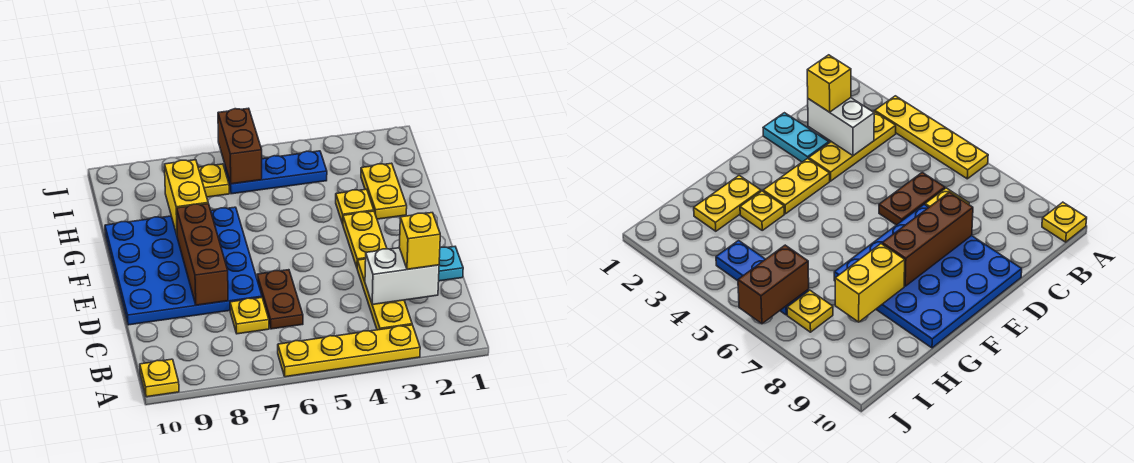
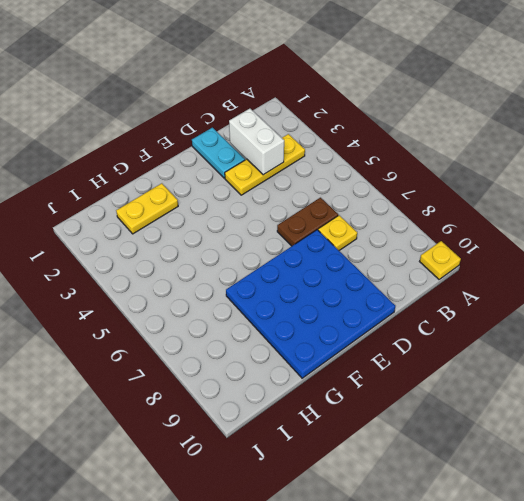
none -> yellow 1x4 plate [278,325,420,377]
none -> yellow 1x2 plate [343,211,387,267]
none -> yellow 1x1 plate [336,189,374,224]

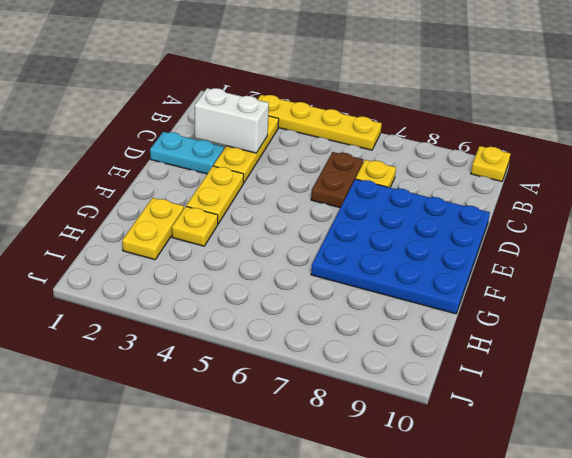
none -> blue 1x3 plate [225,151,327,194]
none -> yellow 1x1 plate [198,164,229,197]
none -> brown 1x3 brick [177,204,228,305]

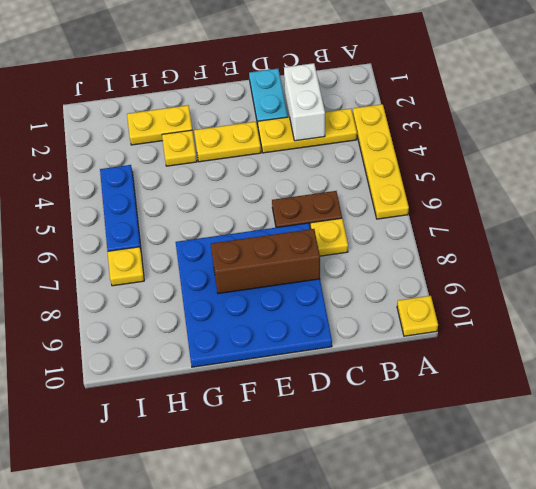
none -> yellow 1x2 brick [165,160,208,235]
none -> brown 1x2 brick [218,108,262,184]
none -> yellow 1x1 brick [399,213,440,269]

